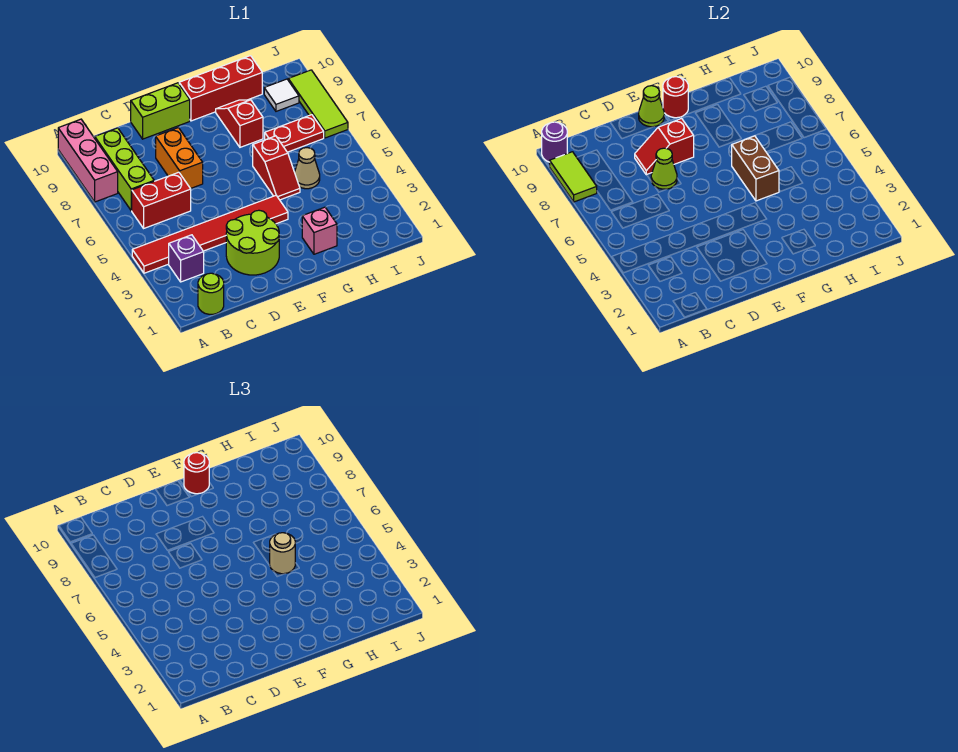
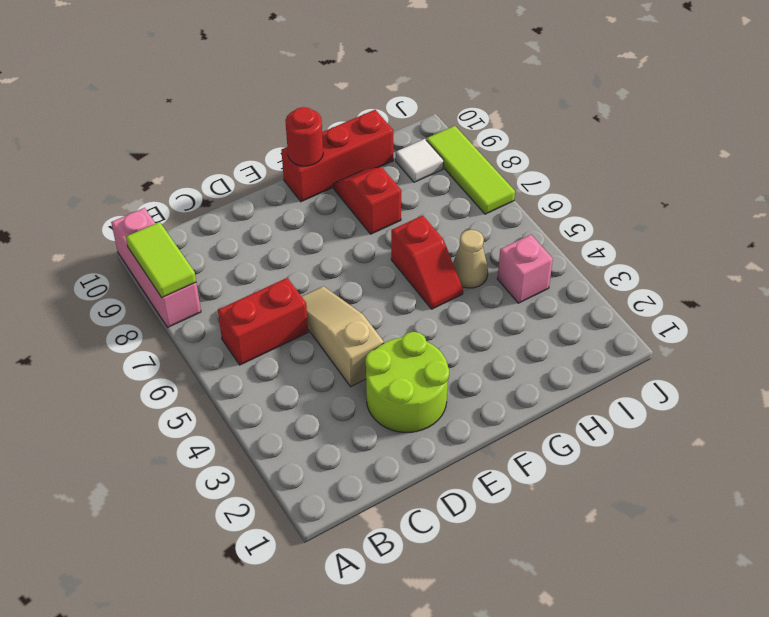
tan 1x3 slope [302,286,384,387] -> red 1x6 tile [132,195,288,273]
pink 1x1 brick [497,235,553,303] -> pink 1x1 brick moved to [302,207,337,254]
none -> lime 1x1 round brick [198,273,224,314]
none -> purple 1x1 brick [169,235,204,282]
none -> lime 1x3 brick [95,128,154,210]

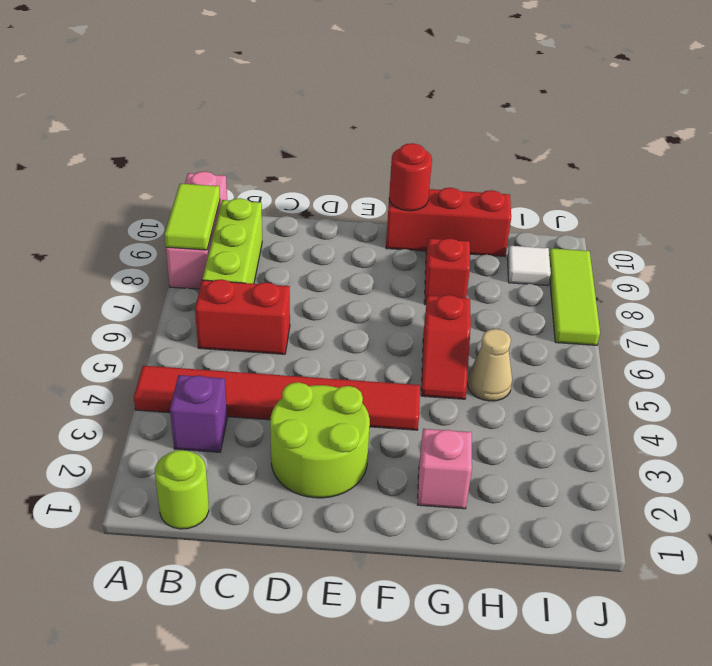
none -> orange 1x2 brick [156,128,203,189]
none -> lime 1x2 brick [131,83,190,139]
none -> red 1x2 plate [265,115,324,152]

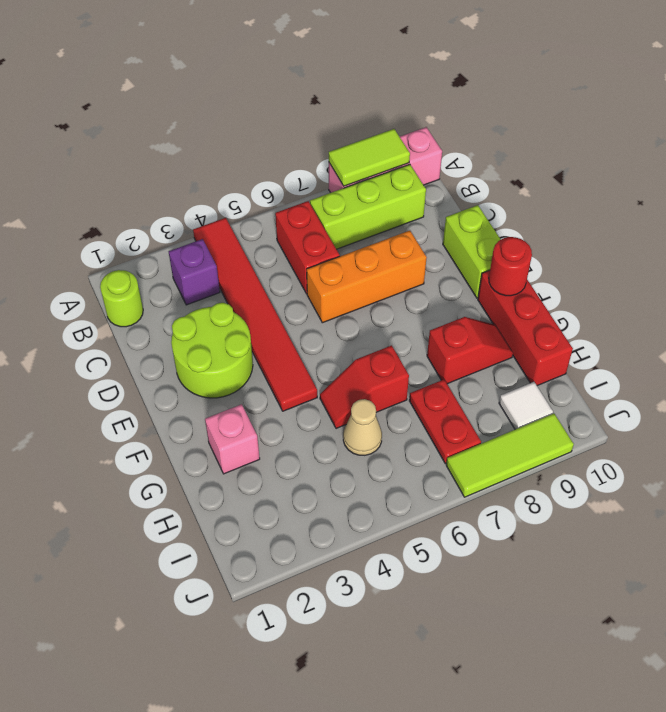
orange 1x3 brick [307,231,427,323] -> orange 1x2 brick [156,128,203,189]
none -> purple 1x1 round brick [542,122,567,162]
none -> lime 1x1 cone [651,148,677,189]
none -> red 1x2 slope [635,118,694,175]

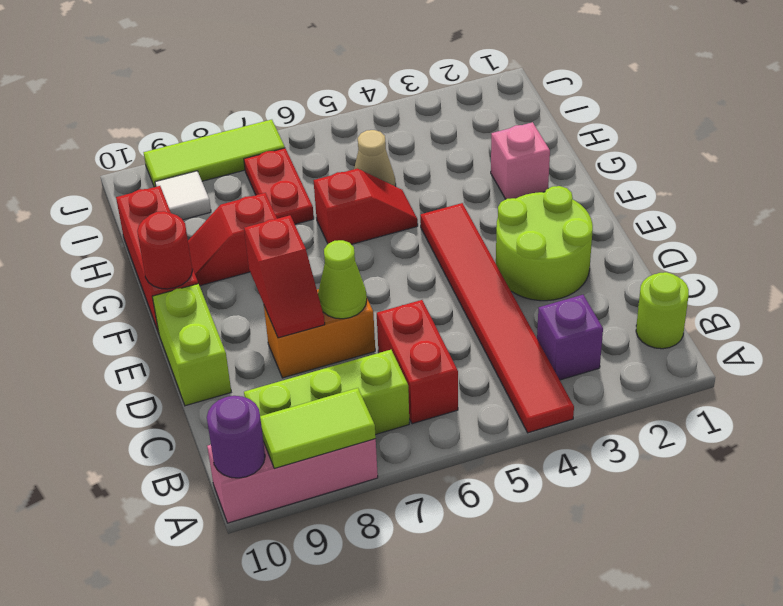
none -> lime 1x1 cone [639,86,664,127]
none -> brown 1x2 brick [732,136,779,201]
none -> red 1x1 round brick [184,453,209,494]

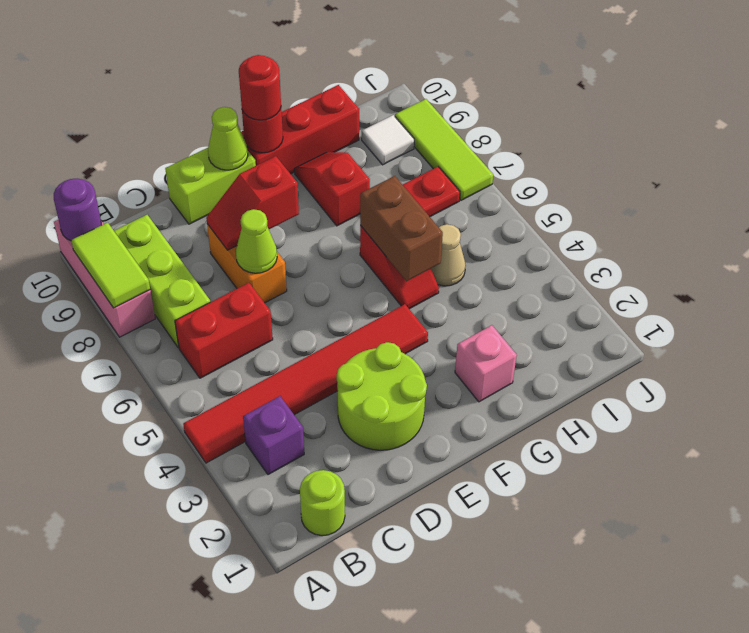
none -> tan 1x1 round brick [270,533,295,574]

